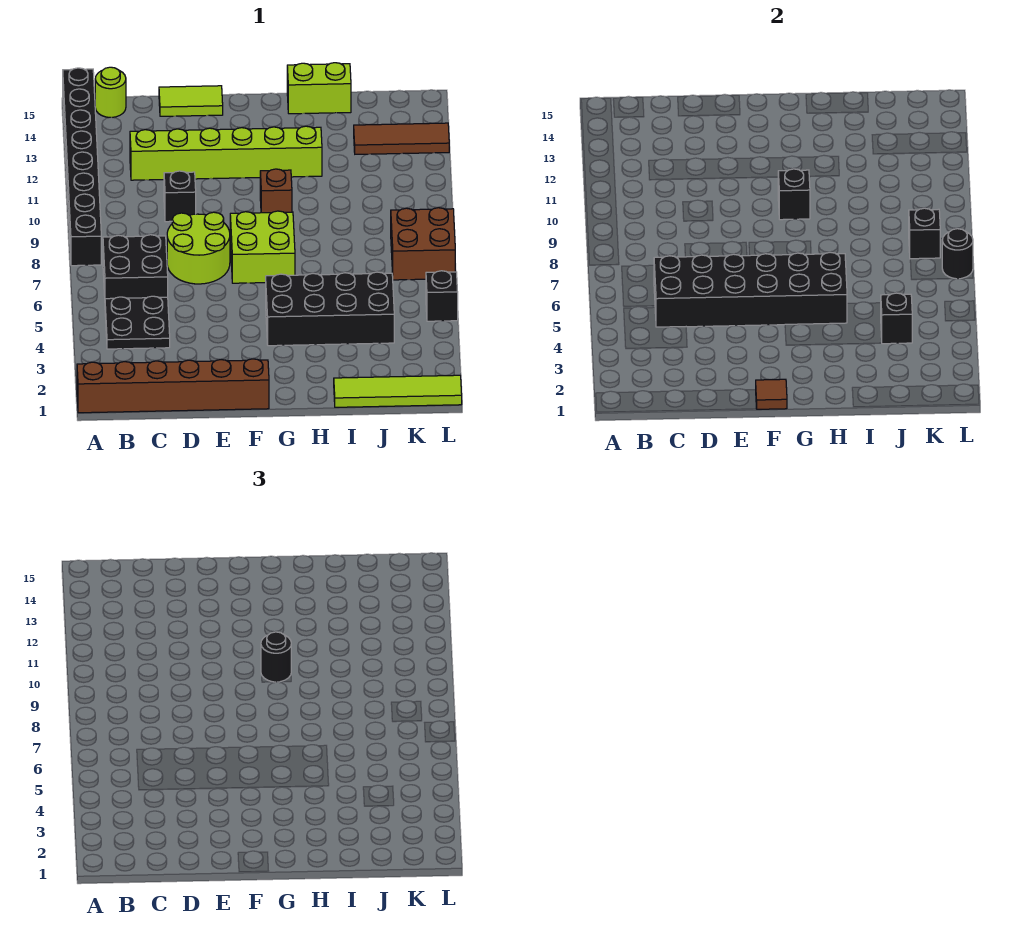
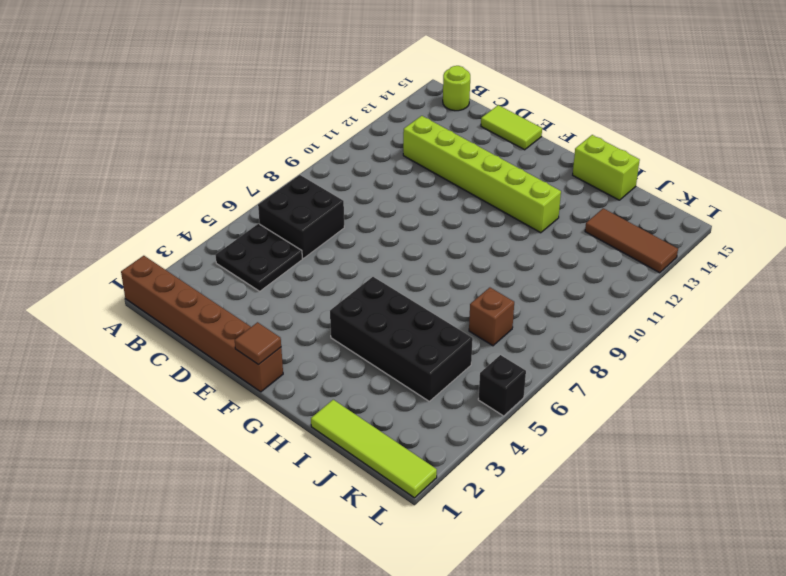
brown 1x1 brick [469,287,514,346] -> brown 1x1 brick moved to [260,169,292,213]
none -> black 1x8 brick [63,68,101,266]
none -> lime 2x2 round brick [167,212,230,284]
none -> black 1x1 brick [164,171,196,222]

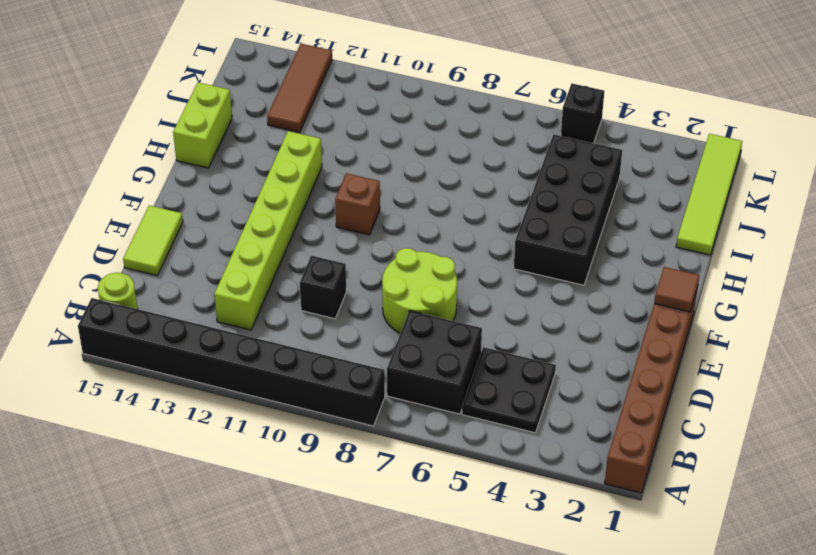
none -> lime 2x2 brick [230,211,295,283]
none -> brown 2x2 brick [391,208,455,280]
none -> black 2x6 brick [654,252,847,327]

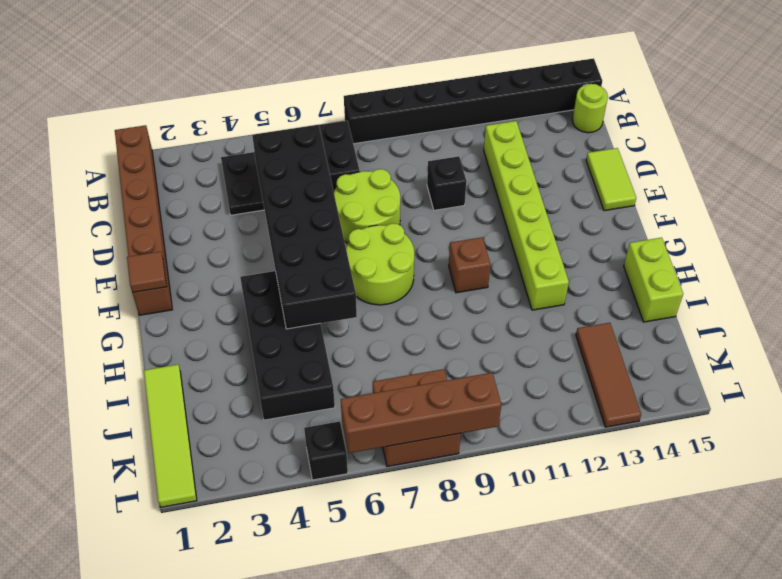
lime 2x2 round brick [346,223,414,305] -> lime 2x2 brick [230,211,295,283]
brown 1x4 brick [341,373,501,453] -> black 1x1 round brick [942,229,973,279]
none -> black 1x1 brick [778,169,810,220]
none -> black 1x1 brick [881,293,912,344]
none -> black 1x1 brick [909,208,940,259]

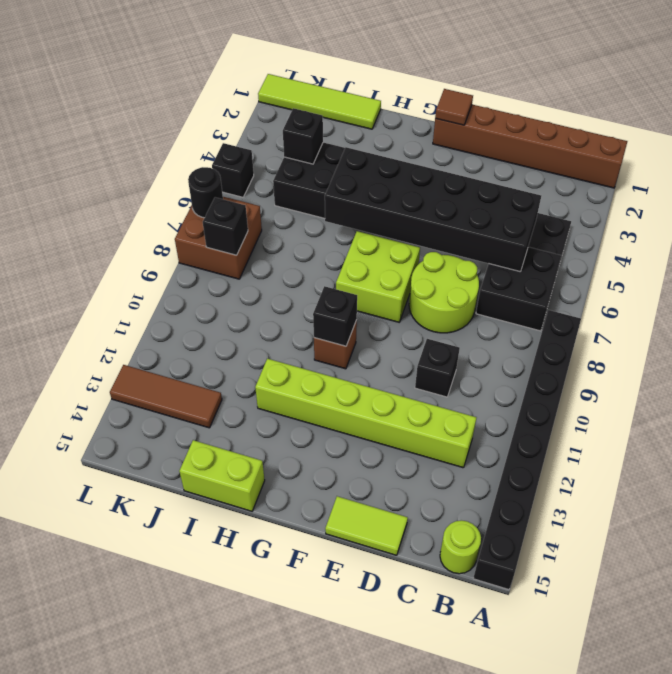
none -> black 1x1 round brick [261,632,291,682]

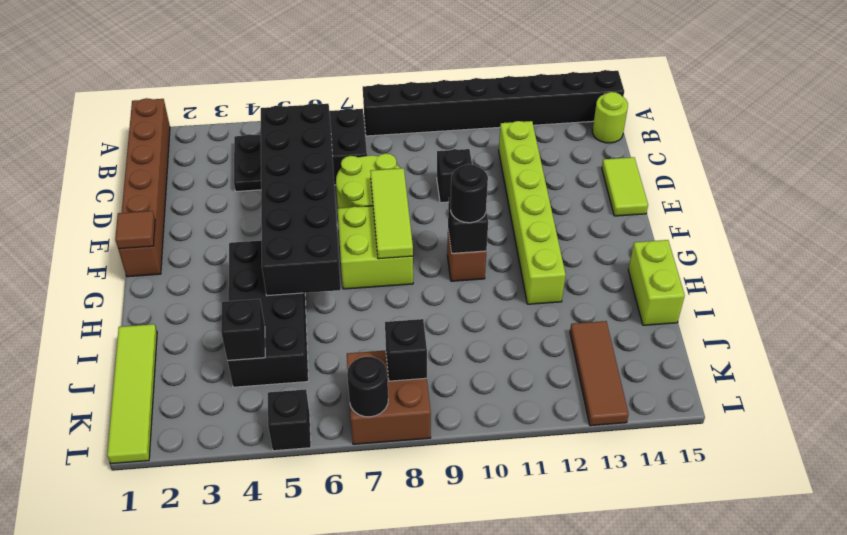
lime 1x3 tile [370,168,413,259] -> none

